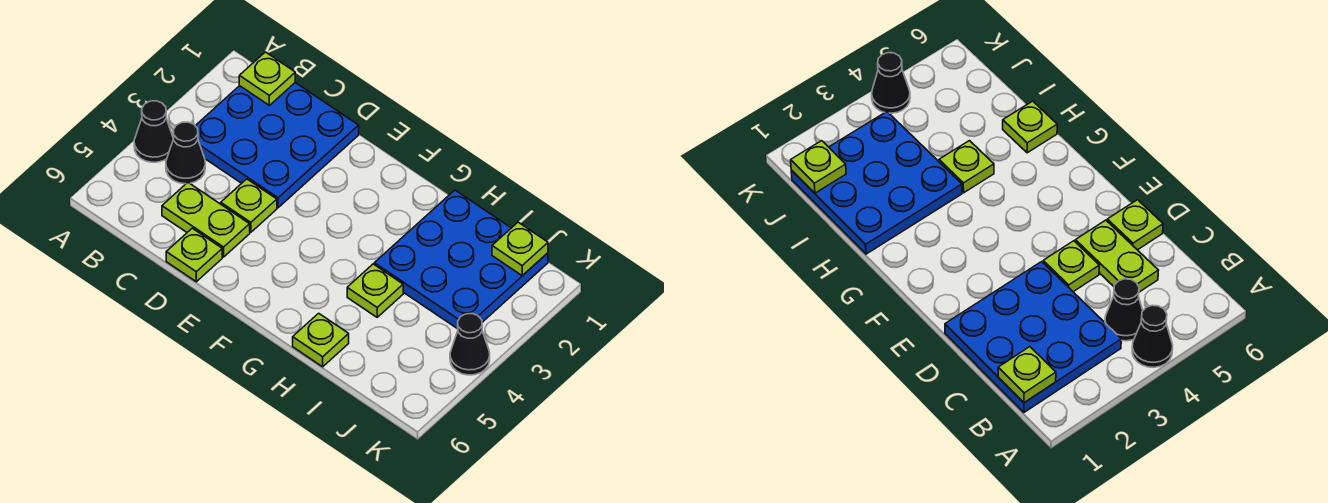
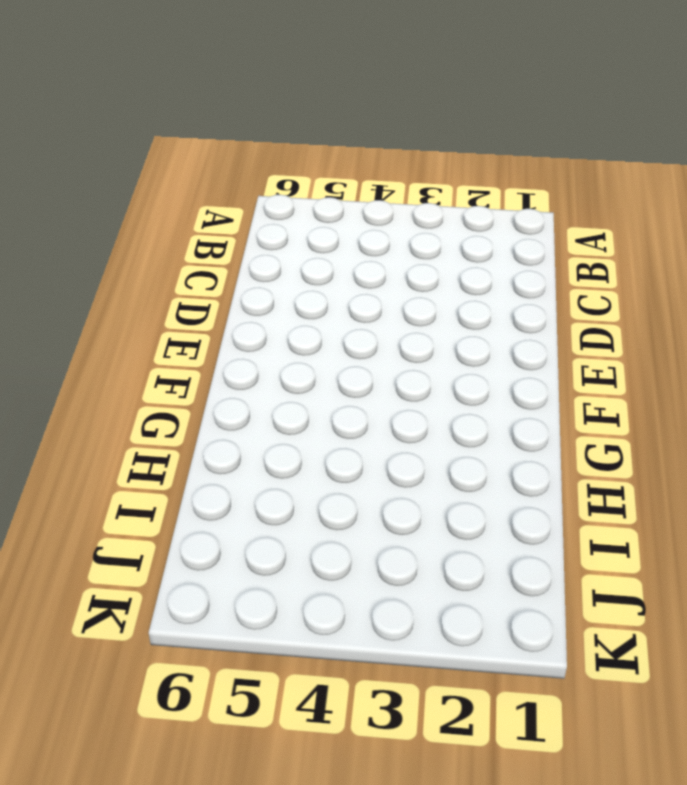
none -> black 1x1 cone [134,101,173,162]
none -> blue 3x3 plate [196,83,359,208]
none -> black 1x1 cone [166,122,205,184]

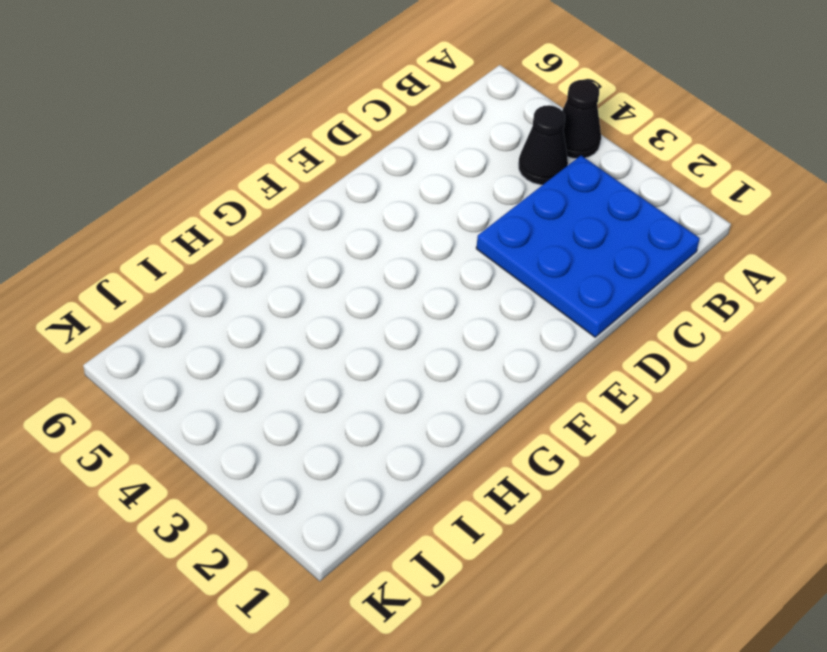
none -> lime 1x2 plate [162,183,250,257]
none -> lime 1x1 plate [221,179,277,232]
none -> lime 1x1 plate [166,228,222,282]

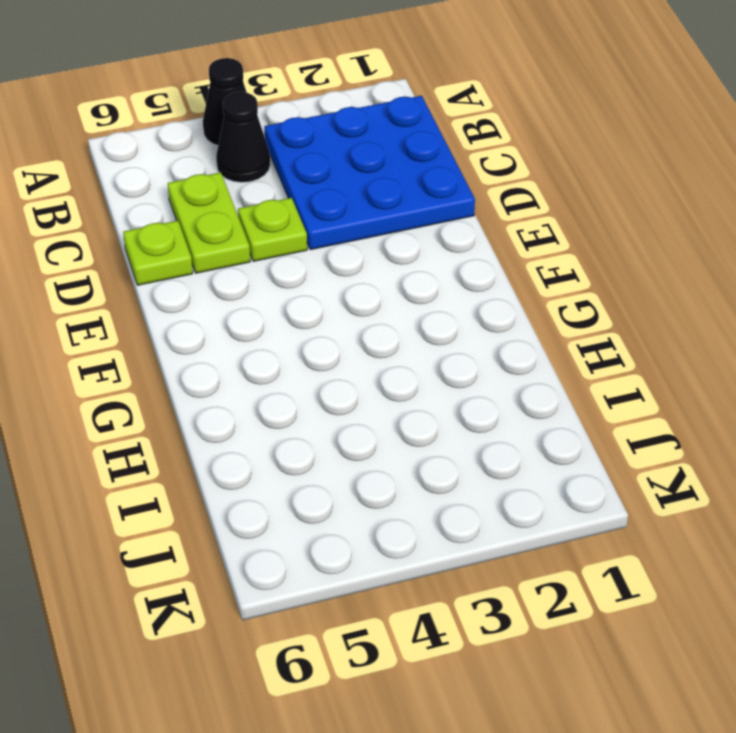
none -> blue 3x3 plate [374,190,548,329]
none -> lime 1x1 plate [347,264,403,317]
none -> lime 1x1 plate [293,313,349,367]

